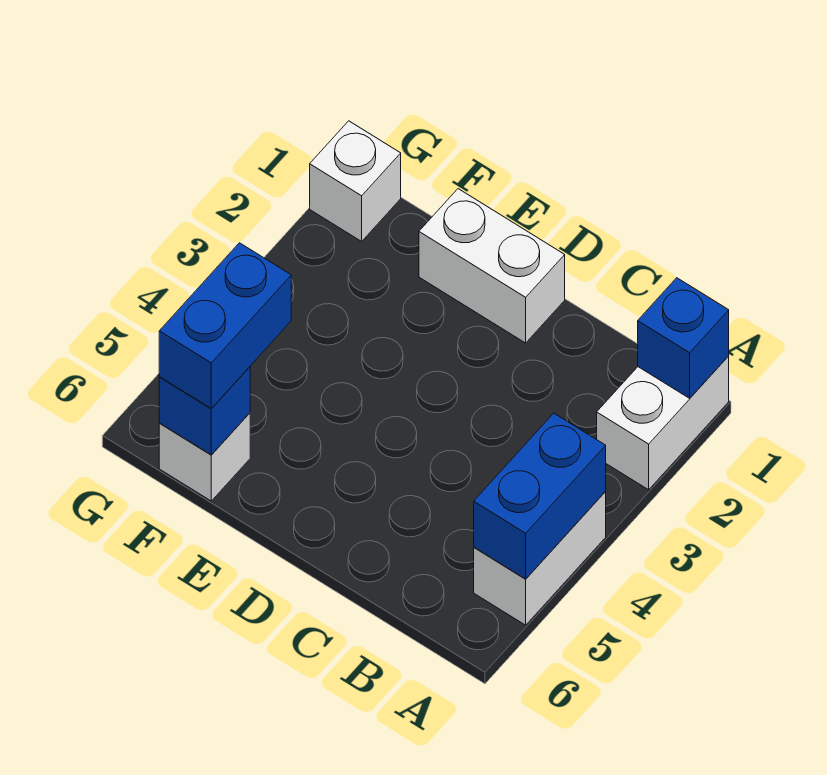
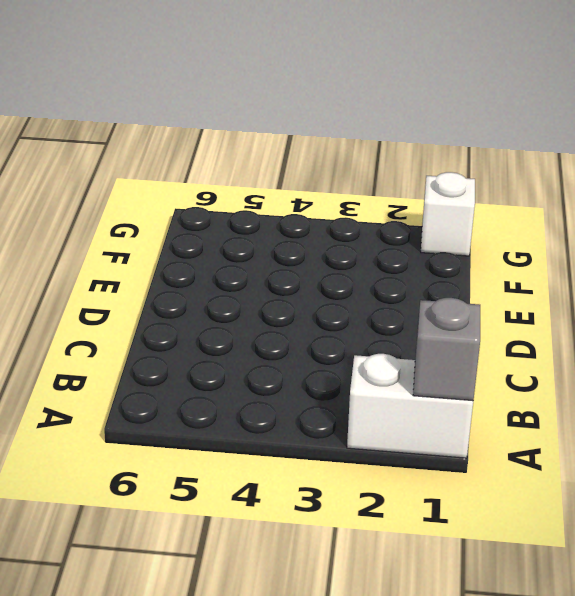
grey 1x1 brick [413,298,480,401] -> blue 1x1 brick [638,278,729,398]
none -> white 1x2 brick [474,492,606,625]
none -> white 1x2 brick [419,189,565,343]

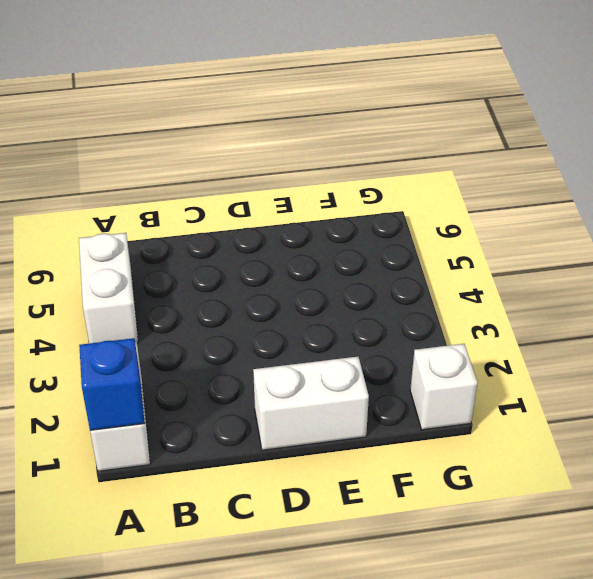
none -> white 1x1 brick [159,413,250,501]
none -> blue 1x2 brick [474,413,606,579]

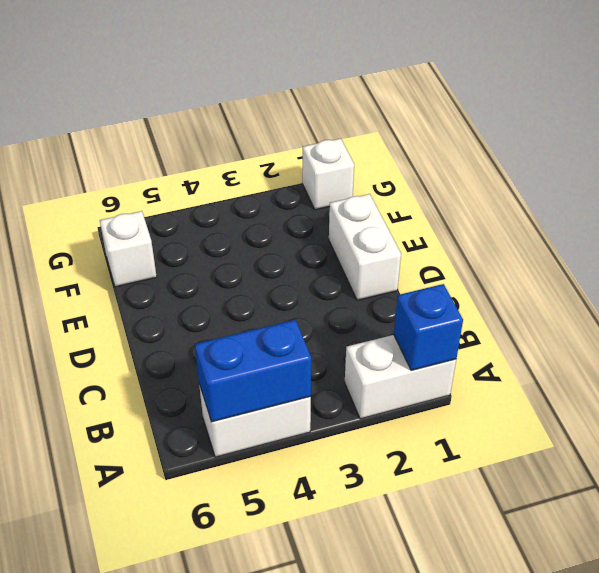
none -> blue 1x1 brick [159,367,250,455]
none -> blue 1x2 brick [159,243,291,409]

